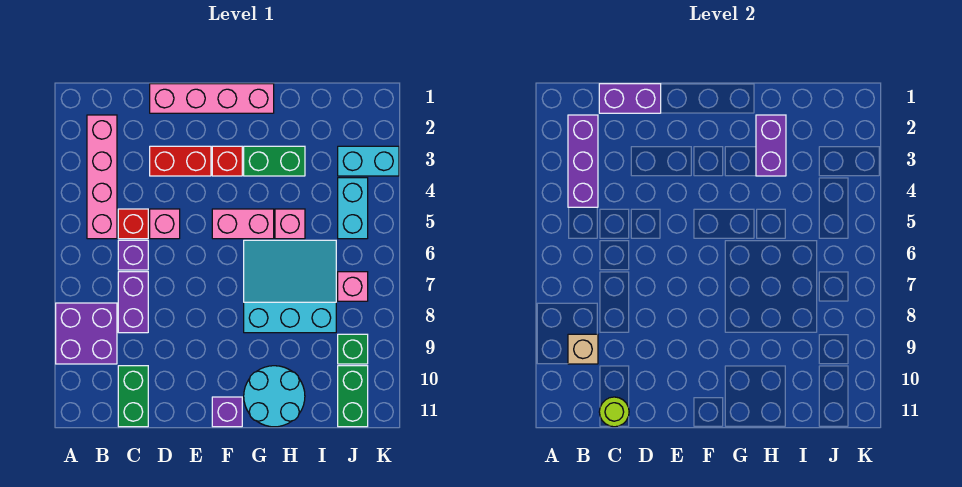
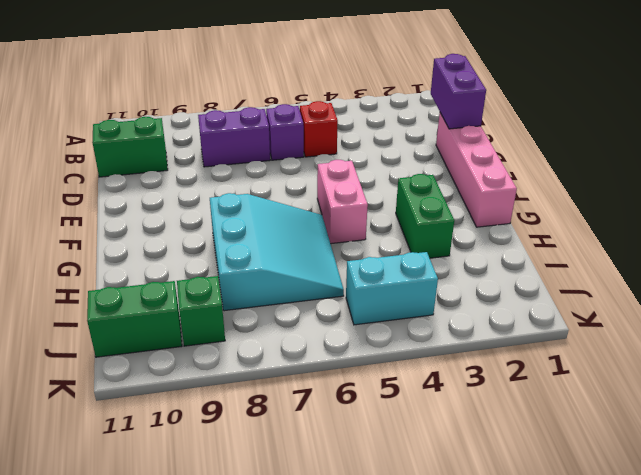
none -> purple 2x2 brick [56,303,117,364]
none -> pink 1x4 brick [87,115,117,239]
none -> red 1x2 brick [150,146,211,176]

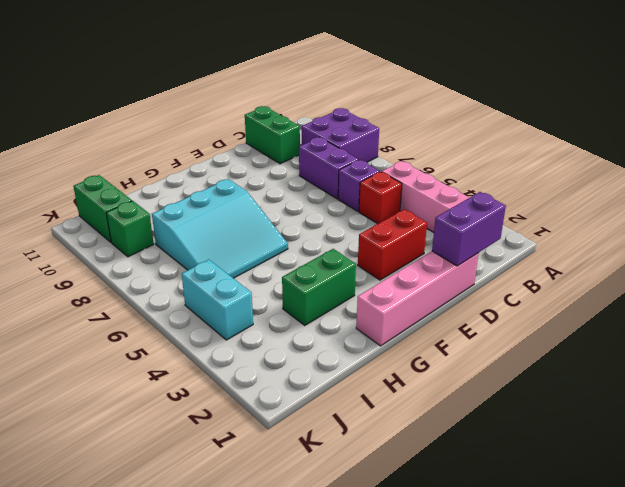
none -> pink 1x1 brick [150,209,180,239]
none -> red 1x1 brick [212,146,242,176]
none -> pink 1x2 brick [212,209,274,239]

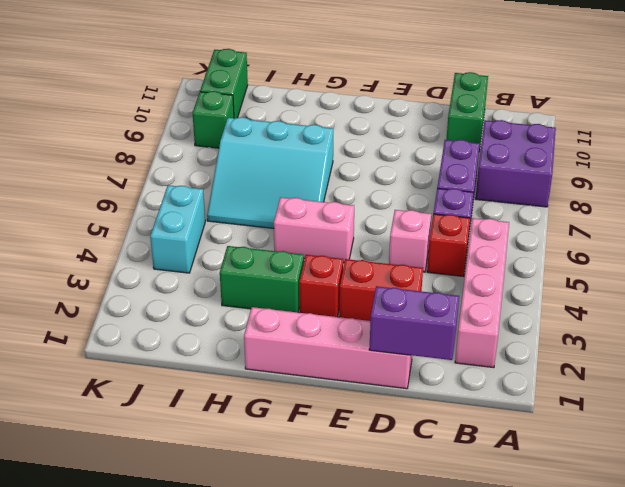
none -> purple 1x1 brick [212,397,242,427]
none -> cyan 2x2 round brick [244,366,305,427]
none -> pink 1x1 brick [275,209,305,239]

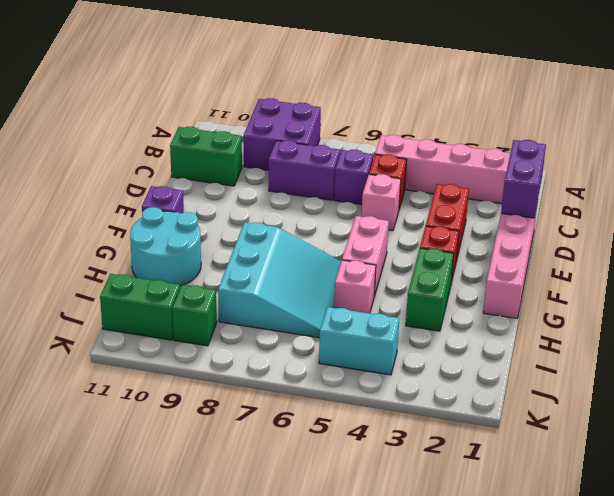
none -> cyan 1x2 brick [338,146,399,176]
none -> pink 1x1 brick [338,272,368,301]
none -> purple 1x3 brick [568,115,598,207]

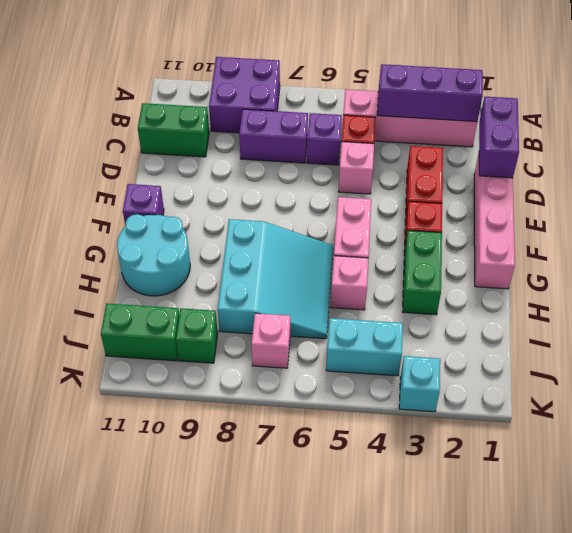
cyan 1x1 brick [399,356,440,412] -> cyan 1x2 brick [338,146,399,176]
none -> tan 1x1 brick [568,334,598,364]
none -> lime 1x1 round brick [599,397,629,427]
none -> purple 1x2 brick [756,115,786,176]

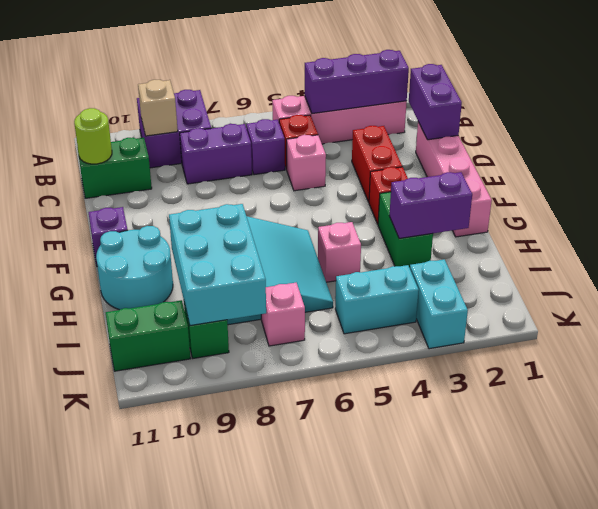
cyan 2x3 brick [169,204,266,325] -> none
none -> pink 1x2 brick [212,209,274,239]

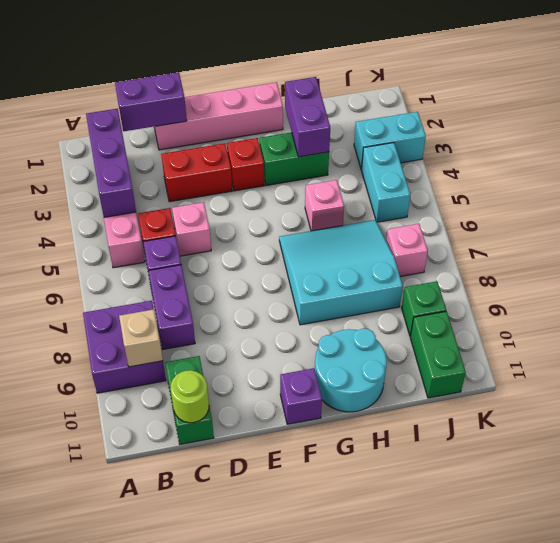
none -> pink 1x2 brick [212,209,274,239]

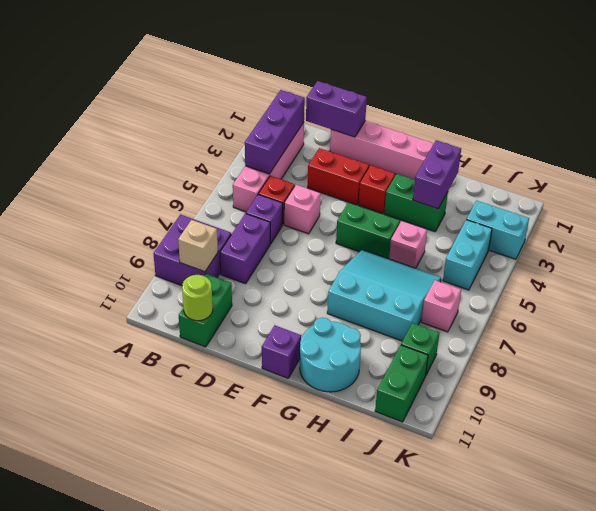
green 1x2 brick [336,202,400,259] -> pink 1x2 brick [212,209,274,239]

